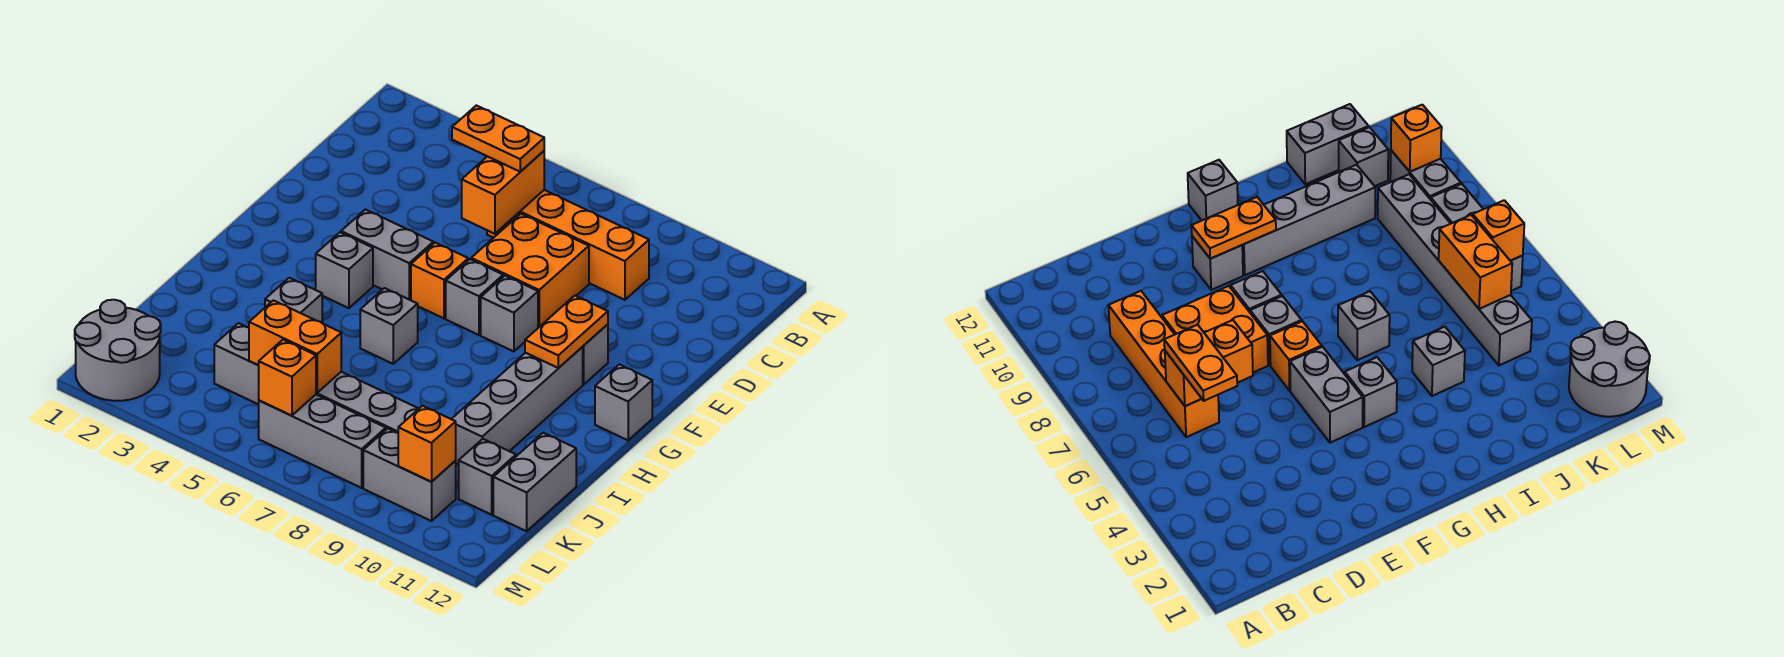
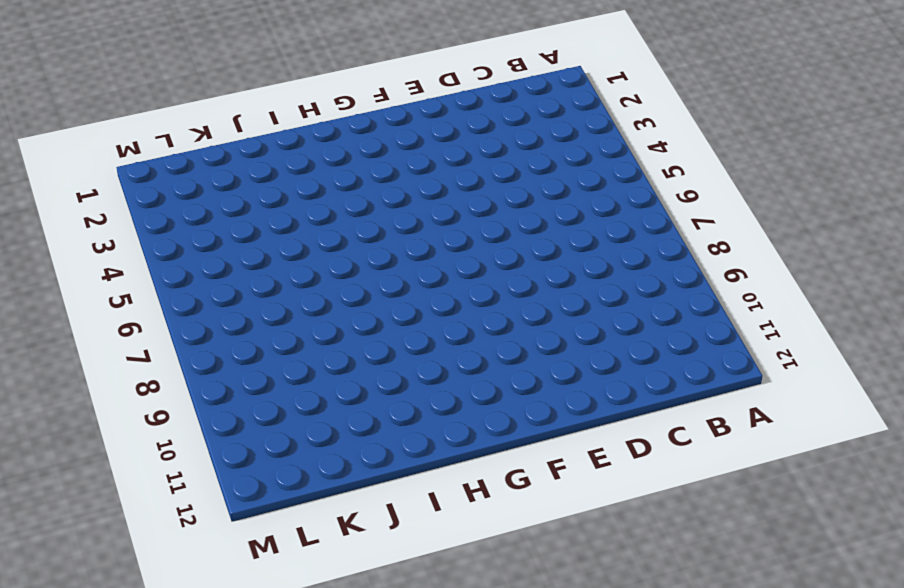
none -> orange 1x4 brick [487,190,649,300]
none -> orange 2x2 brick [471,214,589,328]
none -> grey 1x2 brick [341,209,433,300]

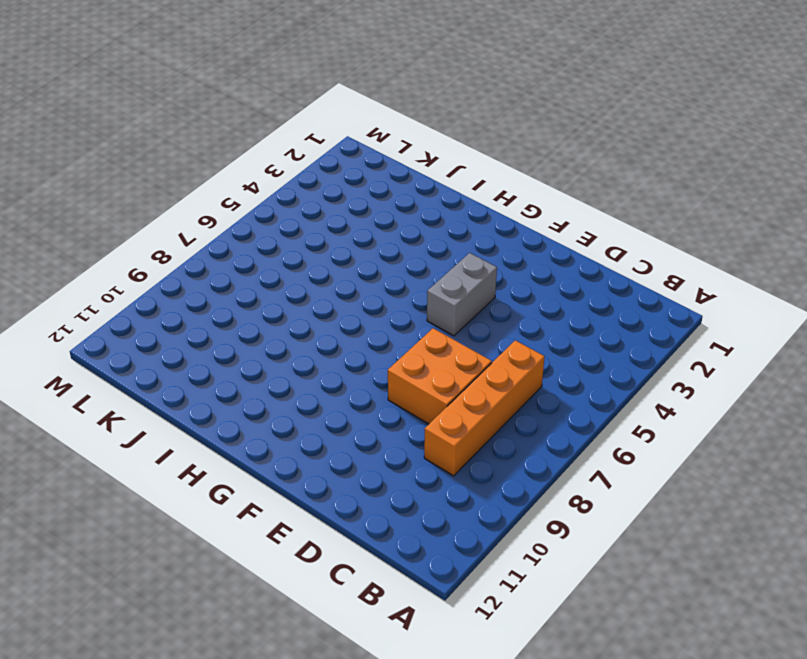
none -> orange 1x1 brick [411,243,468,318]
none -> grey 1x1 brick [446,259,503,335]
none -> grey 1x1 brick [481,276,538,352]

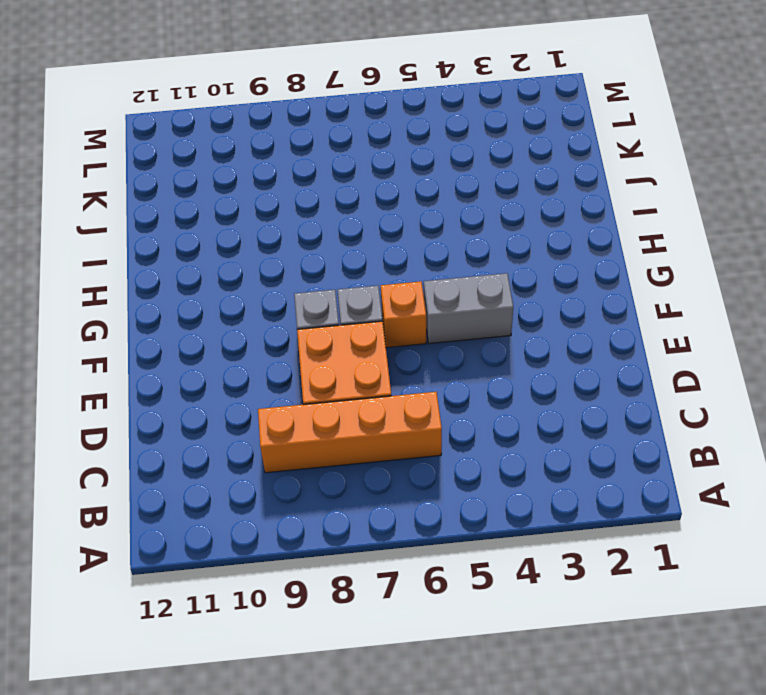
none -> grey 1x1 brick [583,324,608,385]
none -> grey 1x1 brick [316,232,373,308]
none -> grey 1x4 brick [452,347,583,464]

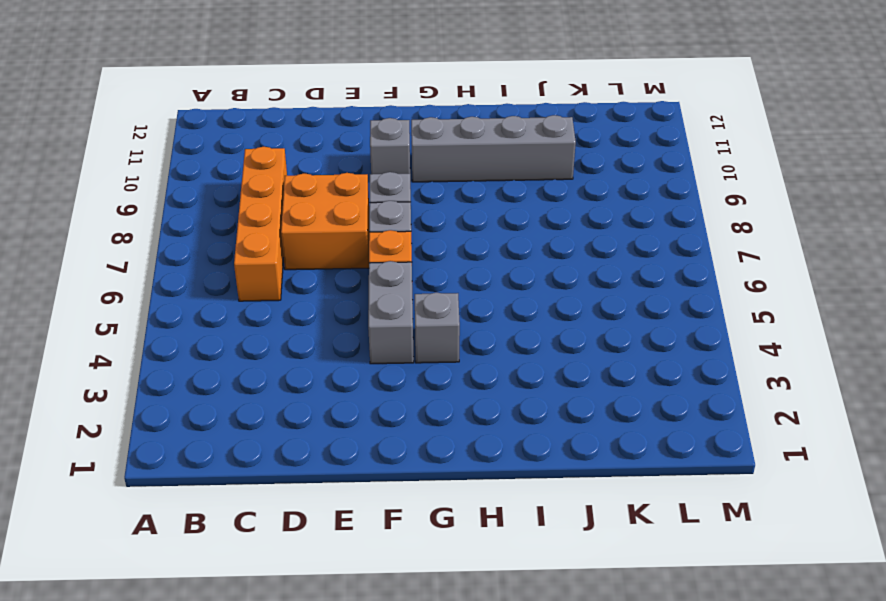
none -> grey 1x1 brick [595,364,652,440]
none -> grey 1x1 brick [360,288,418,364]
none -> grey 1x1 brick [265,278,322,323]

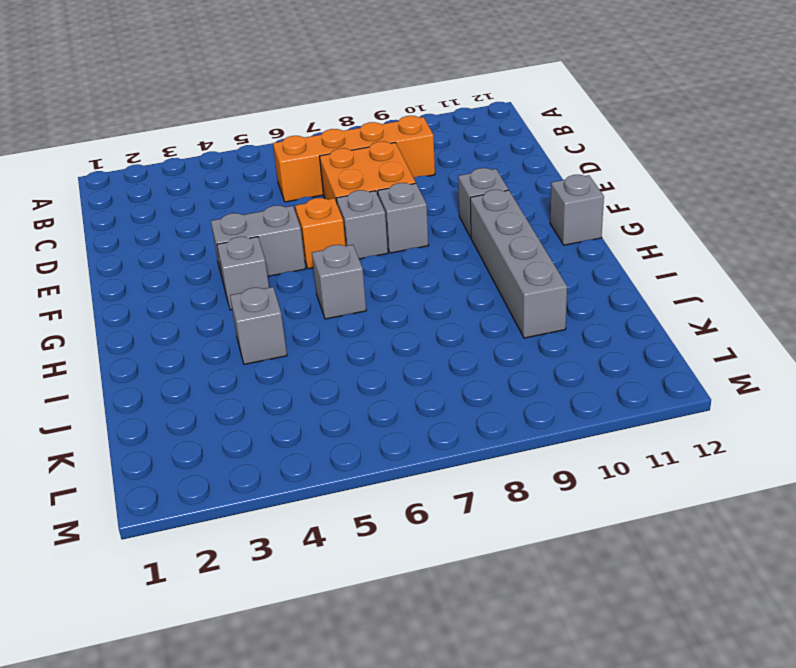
none -> grey 1x2 brick [493,433,576,531]
none -> grey 1x6 brick [214,323,419,433]
none -> grey 1x1 brick [459,439,516,515]

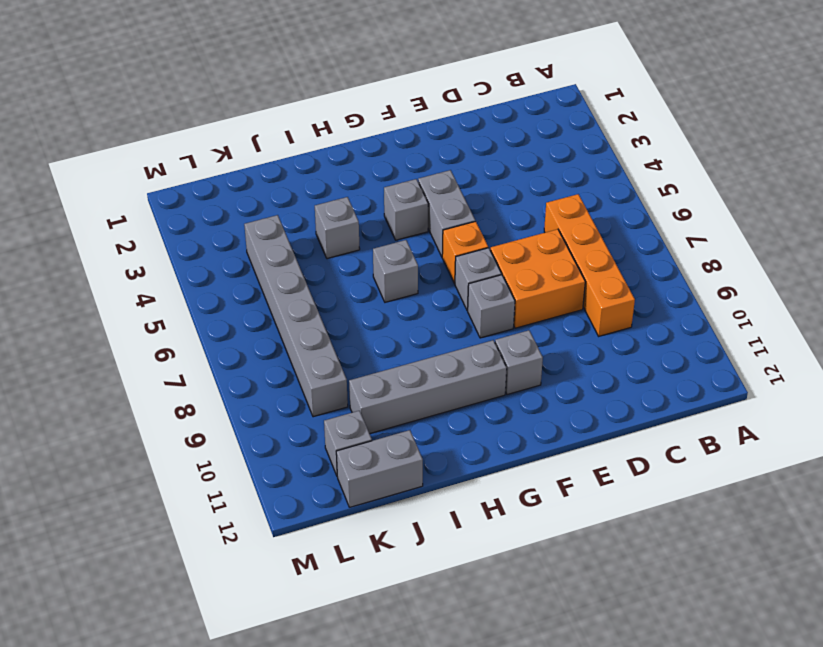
none -> grey 1x1 brick [595,364,652,440]
none -> grey 2x2 round brick [75,300,161,401]
none -> grey 1x3 brick [259,395,386,488]

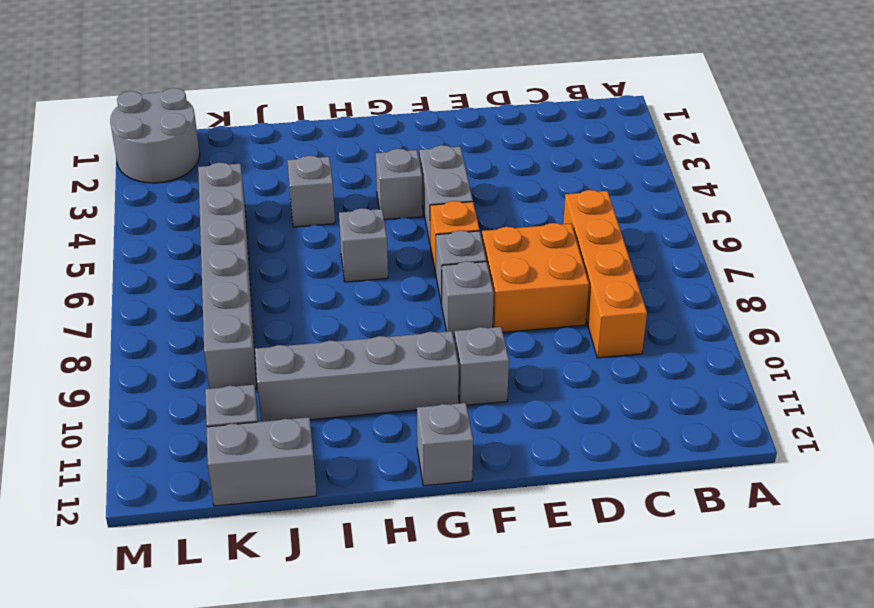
none -> grey 1x3 brick [259,395,386,488]
none -> grey 1x2 brick [363,429,456,521]
none -> orange 1x2 brick [462,151,544,234]

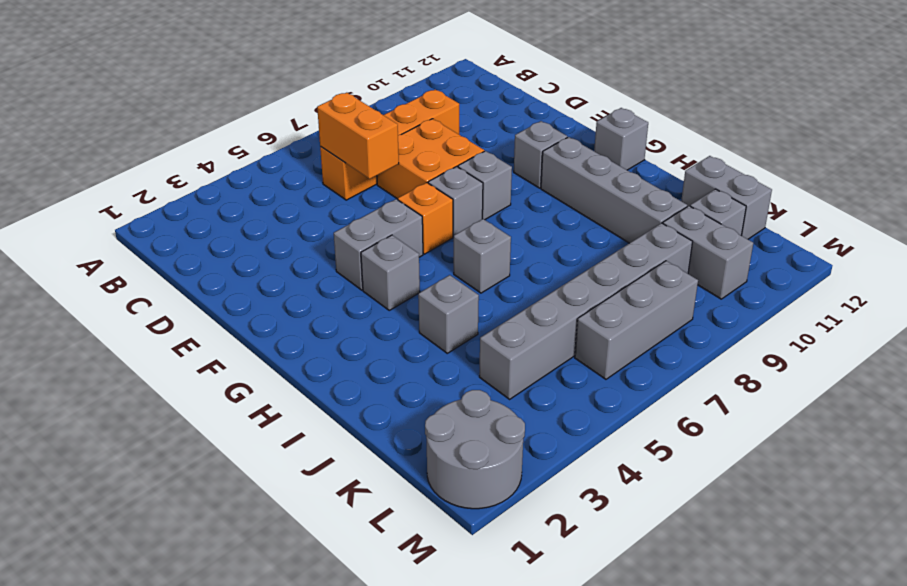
grey 1x2 brick [663,206,753,299] -> grey 1x2 brick turned to [363,429,456,521]
none -> orange 1x2 plate [525,296,608,368]
none -> orange 1x2 brick [249,300,341,393]
none -> orange 1x1 brick [258,340,316,416]

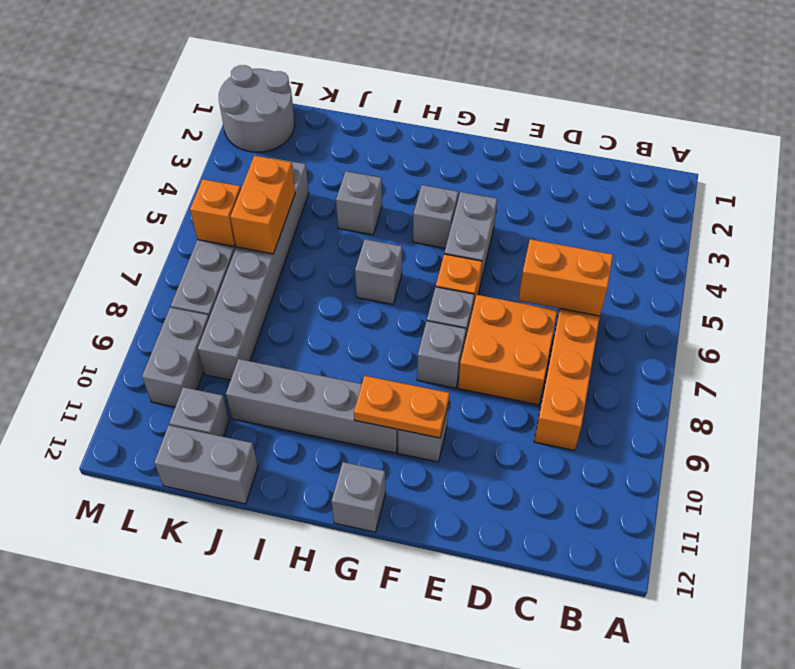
none -> orange 1x1 brick [398,406,456,482]
none -> orange 1x2 plate [452,105,544,172]

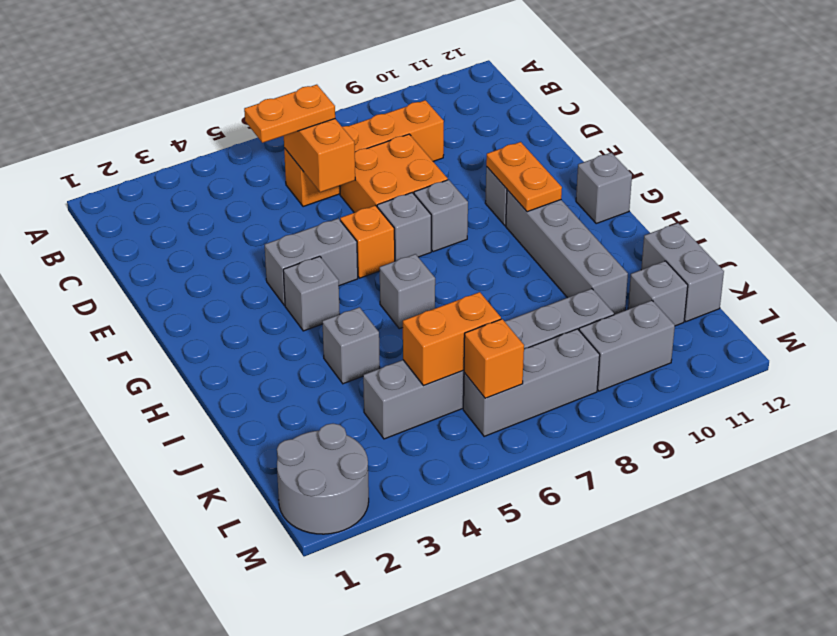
none -> orange 1x1 brick [398,406,456,482]

